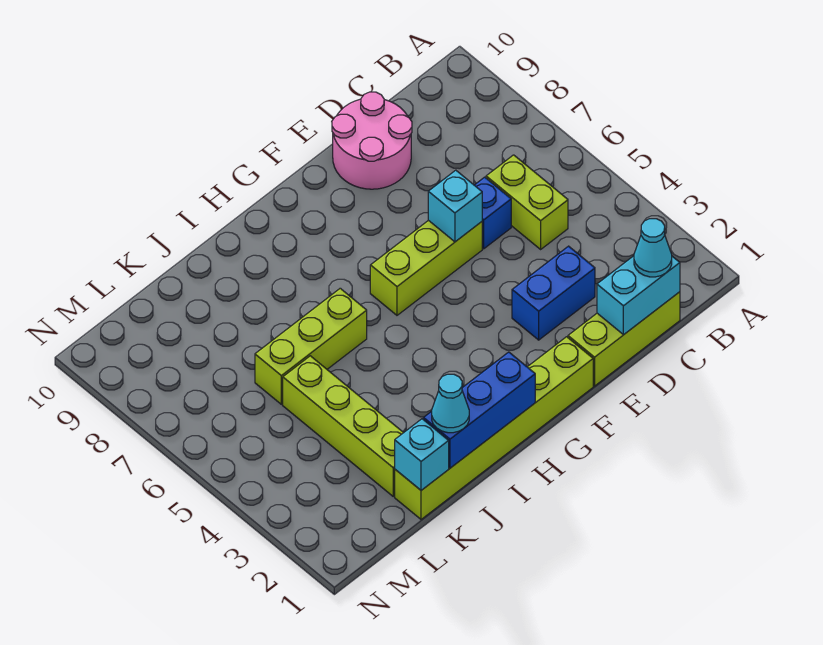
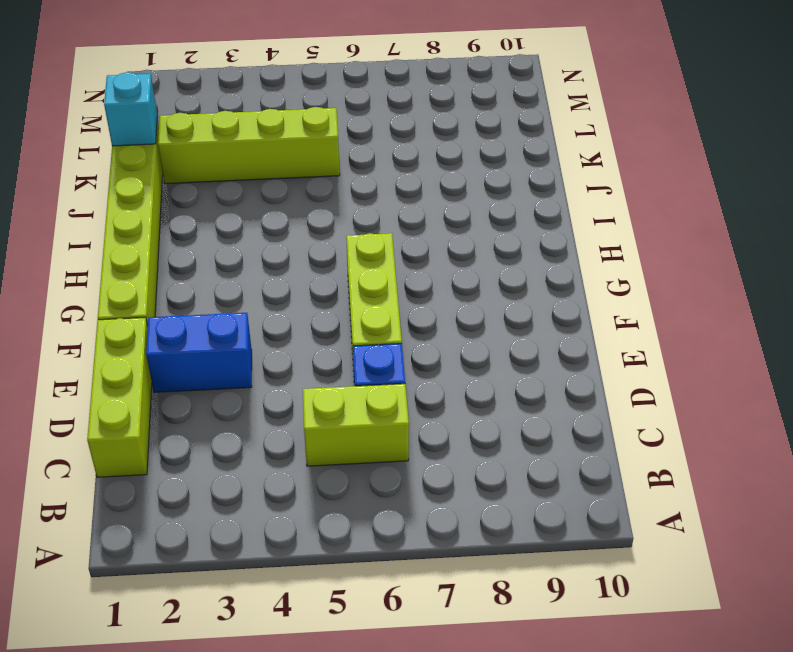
blue 1x2 brick [146,313,252,392] -> blue 1x2 brick turned to [512,246,595,340]
none -> pink 2x2 round brick [332,92,412,189]
none -> lime 1x3 brick [255,288,367,404]
none -> cyan 1x2 brick [597,256,680,335]

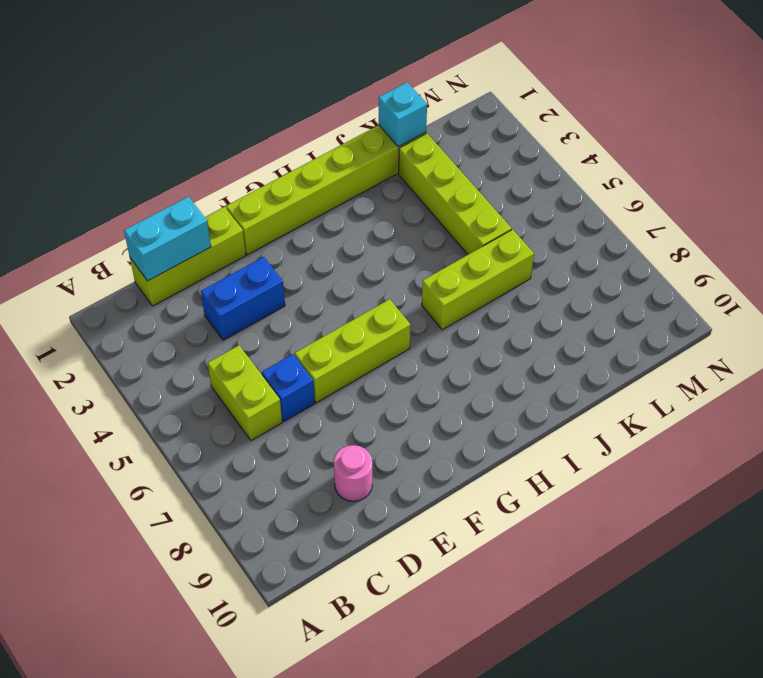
pink 1x1 round brick [334,445,372,501] -> pink 2x2 round brick [332,92,412,189]
none -> cyan 1x1 brick [428,170,482,242]
none -> blue 1x3 brick [423,352,535,468]
none -> cyan 1x1 cone [634,219,672,277]

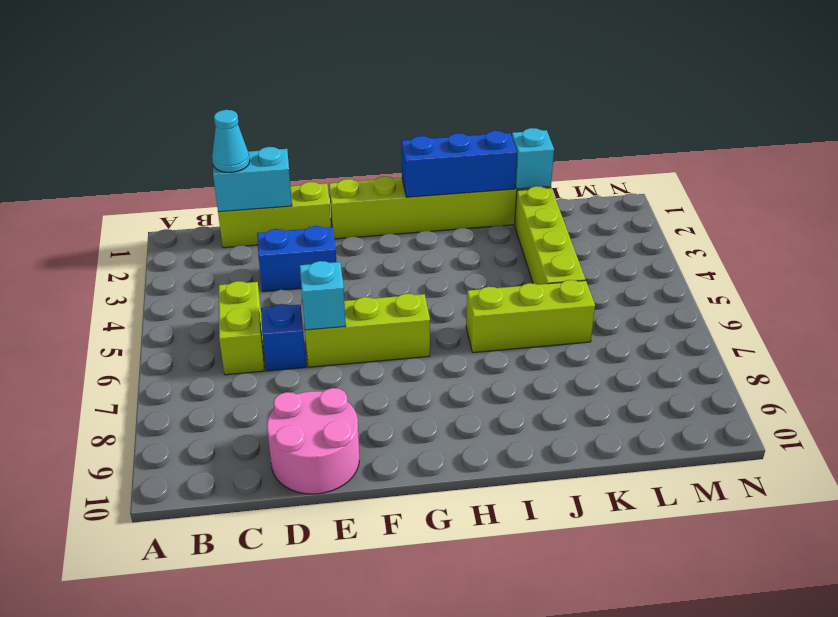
none -> cyan 1x1 cone [432,374,469,433]

